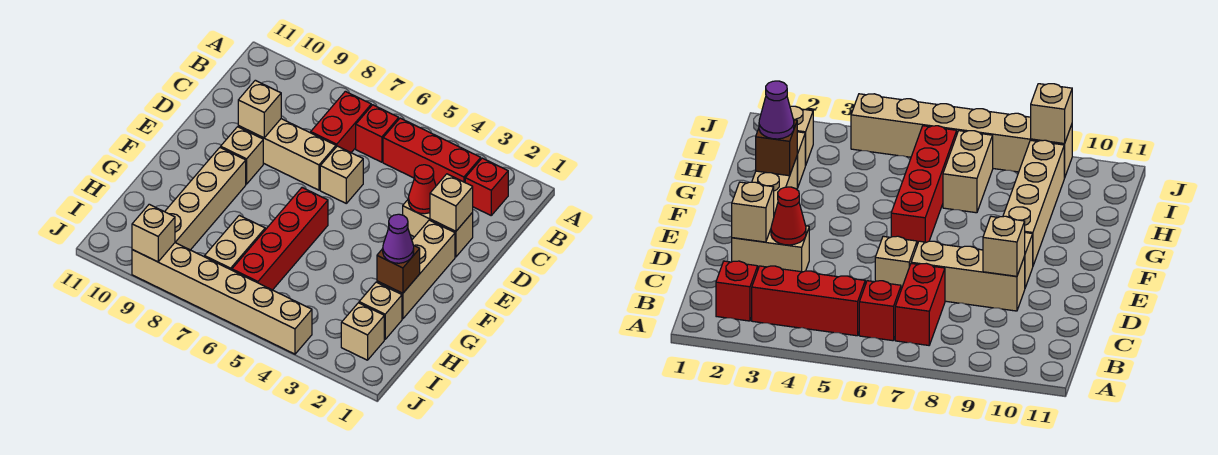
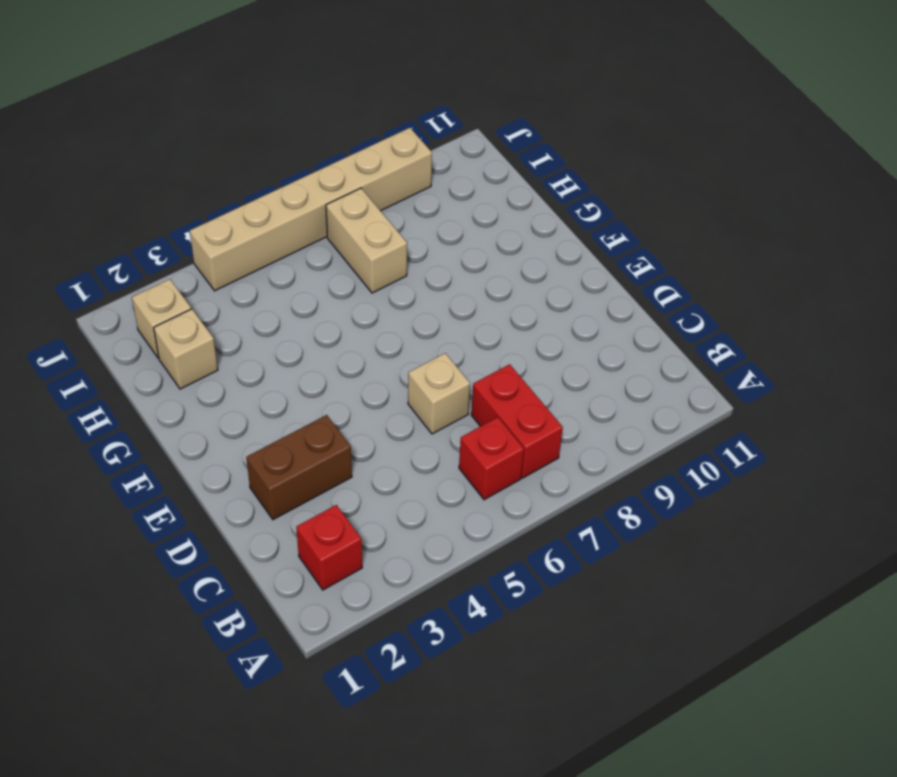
brown 1x2 brick [246,415,352,520] -> tan 1x2 brick [403,200,473,257]
none -> red 1x3 brick [383,118,481,186]
none -> tan 1x3 brick [238,119,336,190]
none -> tan 1x3 brick [377,220,455,319]

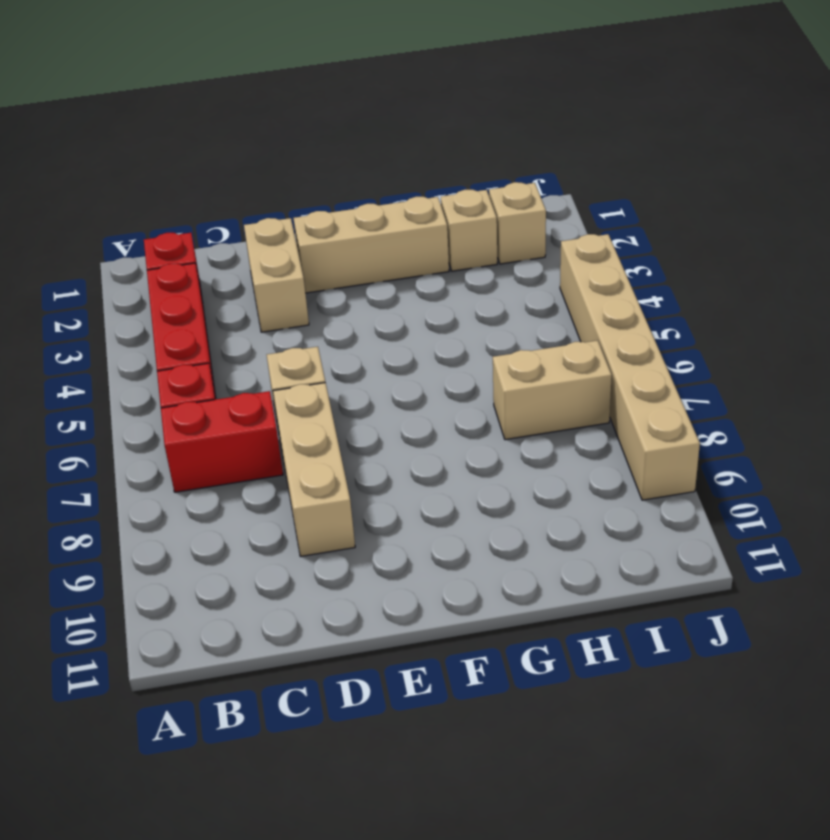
none -> tan 1x1 brick [221,127,263,184]
none -> red 1x4 brick [232,188,328,290]
none -> tan 1x4 brick [165,147,246,250]

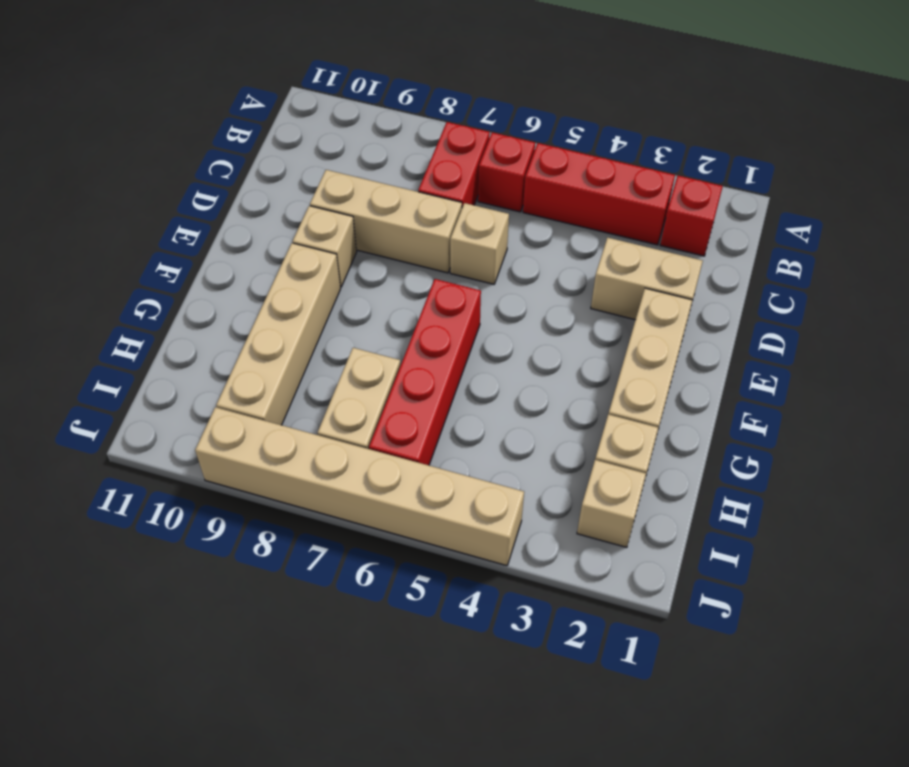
none -> tan 1x1 brick [430,174,473,231]
none -> red 1x1 cone [408,165,436,214]
none -> tan 1x1 brick [238,80,281,138]

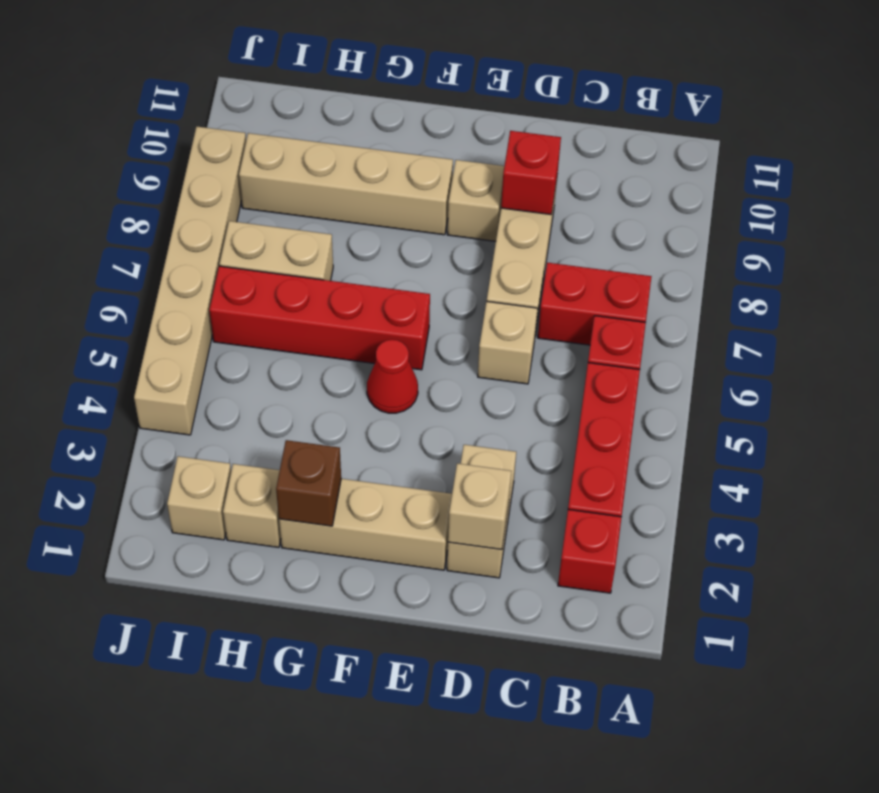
red 1x1 brick [501,131,561,215] -> tan 1x1 brick [238,80,281,138]
red 1x1 cone [367,340,418,413] -> red 1x1 cone moved to [408,165,436,214]
none -> tan 1x1 brick [132,204,175,262]
none -> purple 1x1 cone [383,214,414,263]

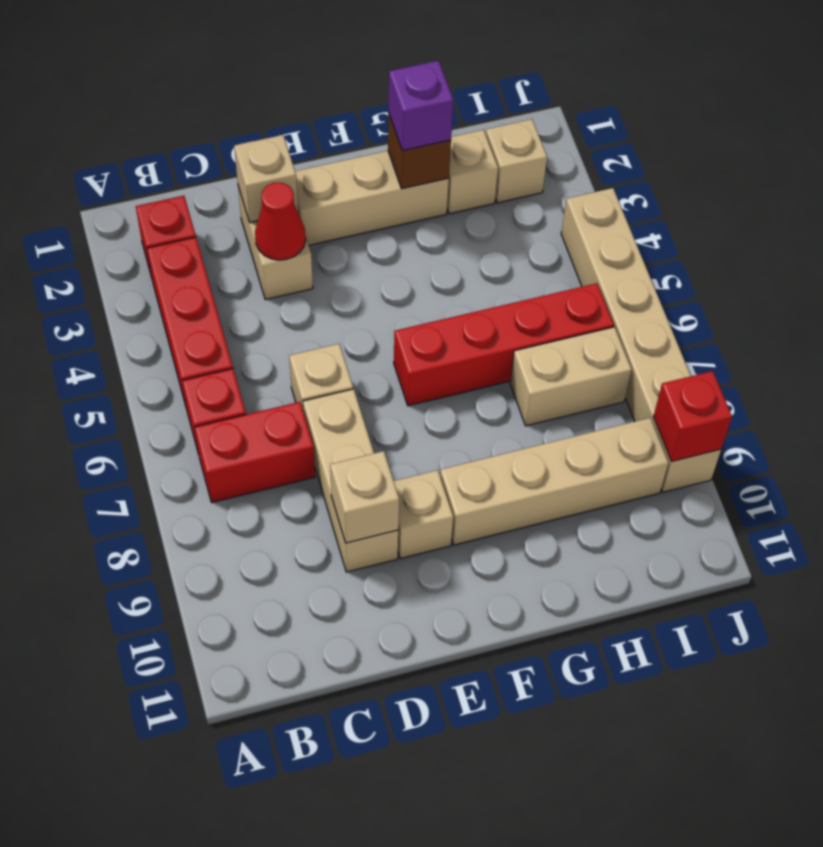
purple 1x1 brick [388,61,453,151] -> purple 1x1 cone [383,214,414,263]
red 1x1 brick [653,371,732,461] -> tan 1x1 brick [132,204,175,262]

